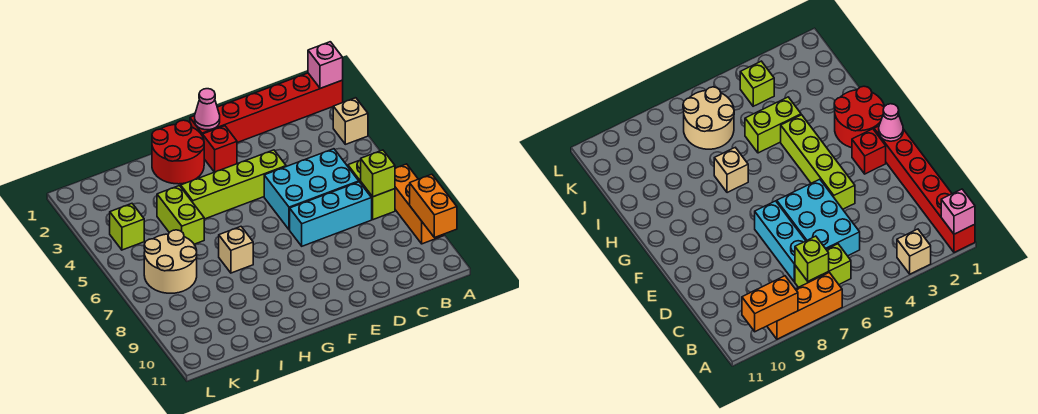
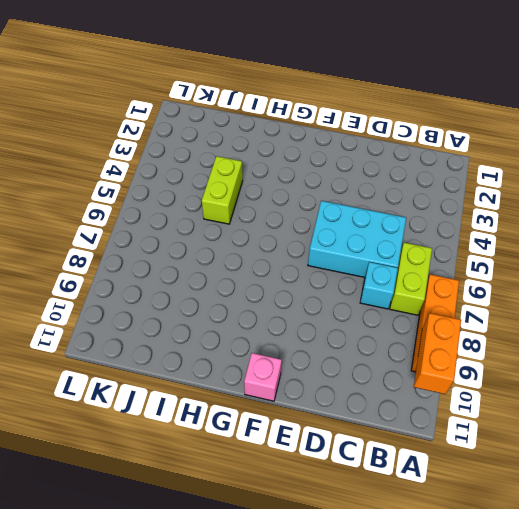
cyan 1x1 brick [360,262,398,309] -> cyan 1x3 brick [290,182,372,246]
pink 1x1 brick [244,353,282,401] -> pink 1x1 brick moved to [308,42,343,88]
none -> red 1x6 brick [190,73,343,143]
none -> tan 1x1 brick [333,98,368,144]
none -> lime 1x4 brick [181,150,286,219]

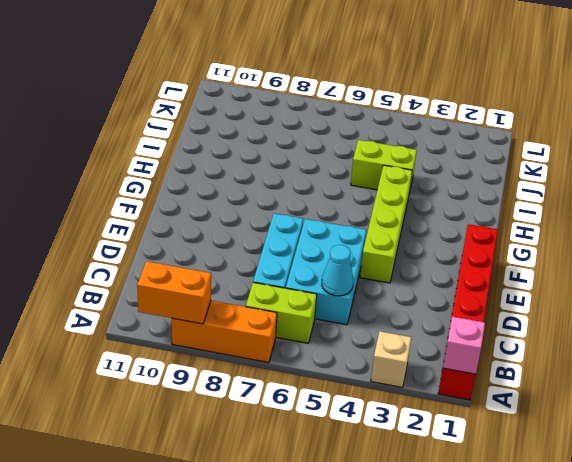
cyan 1x1 cone [322,245,353,296] -> none
none -> red 1x1 brick [203,126,237,172]
none -> red 2x2 round brick [152,120,204,184]
none -> tan 1x1 brick [219,227,253,273]

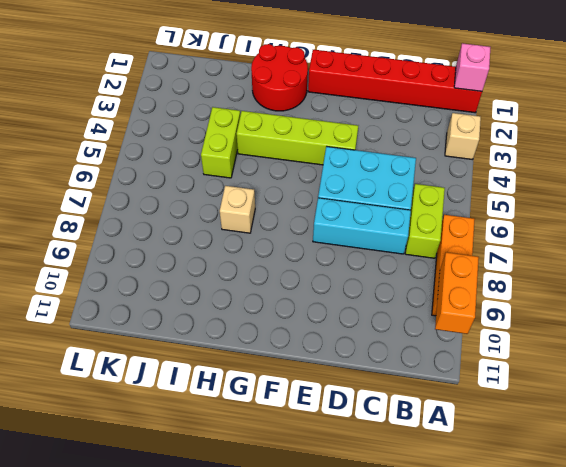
none -> red 1x1 brick [203,126,237,172]
none -> tan 2x2 round brick [144,230,197,293]
none -> lime 1x1 brick [110,204,144,250]

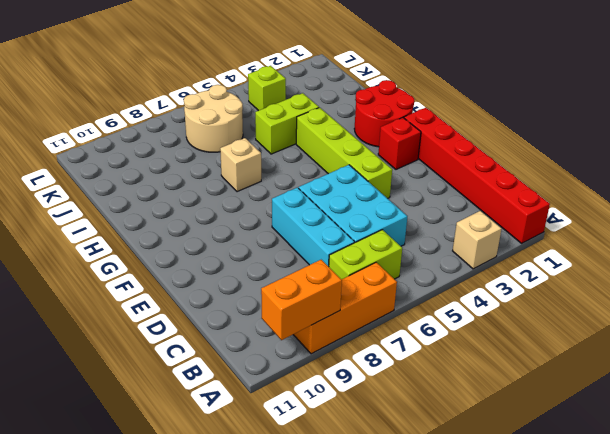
none -> pink 1x1 brick [308,42,343,88]
none -> lime 1x1 brick [361,150,395,197]
none -> pink 1x1 cone [195,89,220,130]

